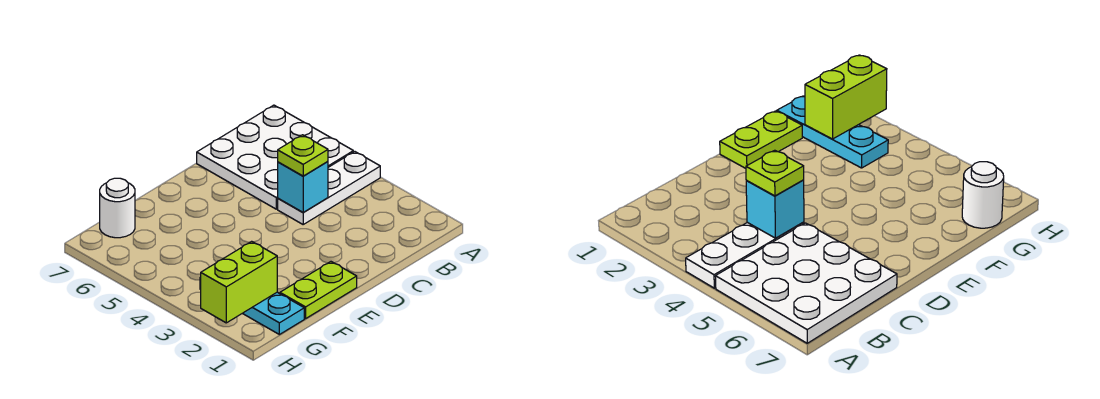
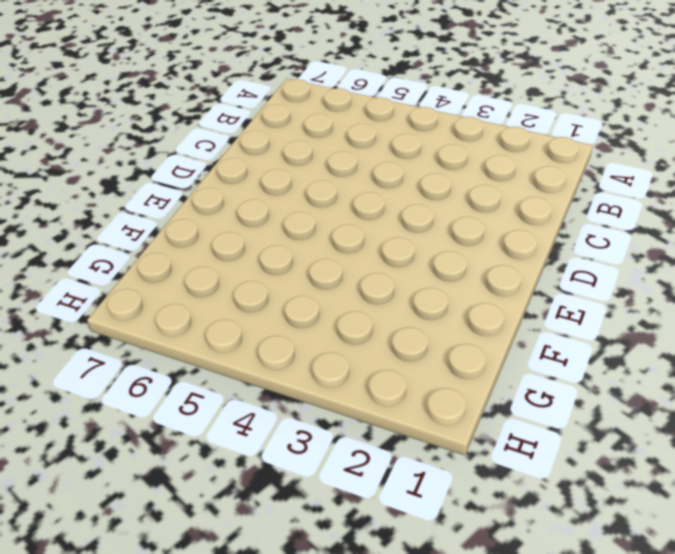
none -> white 1x3 plate [278,152,380,224]
none -> white 3x3 plate [197,105,353,209]

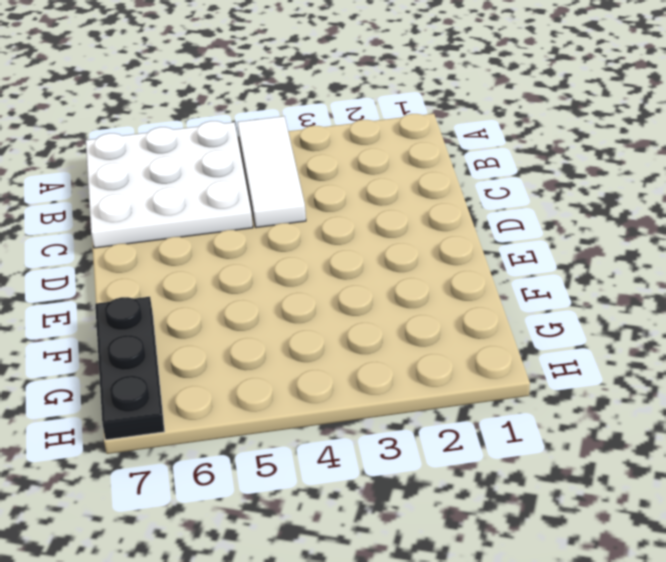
white 1x3 tile [237,116,306,228] -> white 1x3 plate [278,152,380,224]
black 1x3 plate [95,297,164,440] -> white 1x1 round brick [100,178,135,238]
none -> lime 1x2 plate [280,262,357,319]
none -> cyan 1x3 plate [200,277,304,334]

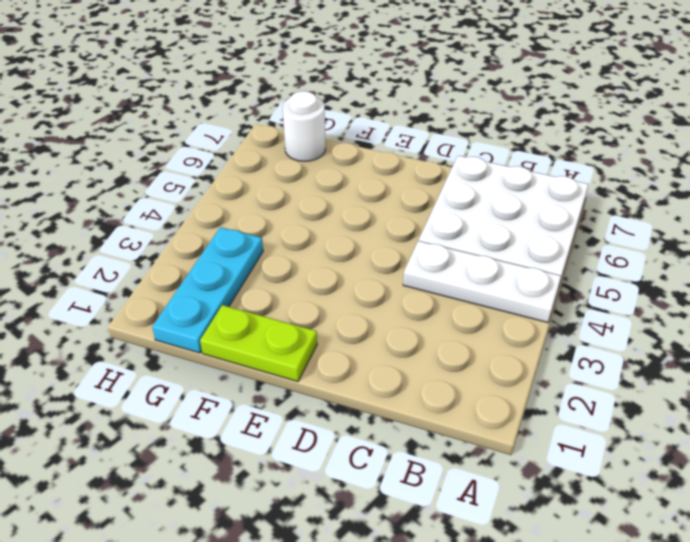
none -> cyan 1x1 brick [278,161,328,212]
none -> lime 1x2 brick [201,241,277,323]

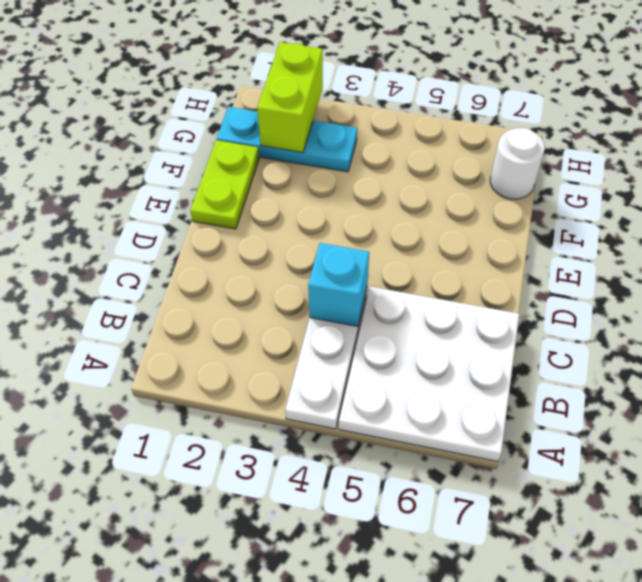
none -> lime 1x1 plate [278,135,328,176]

